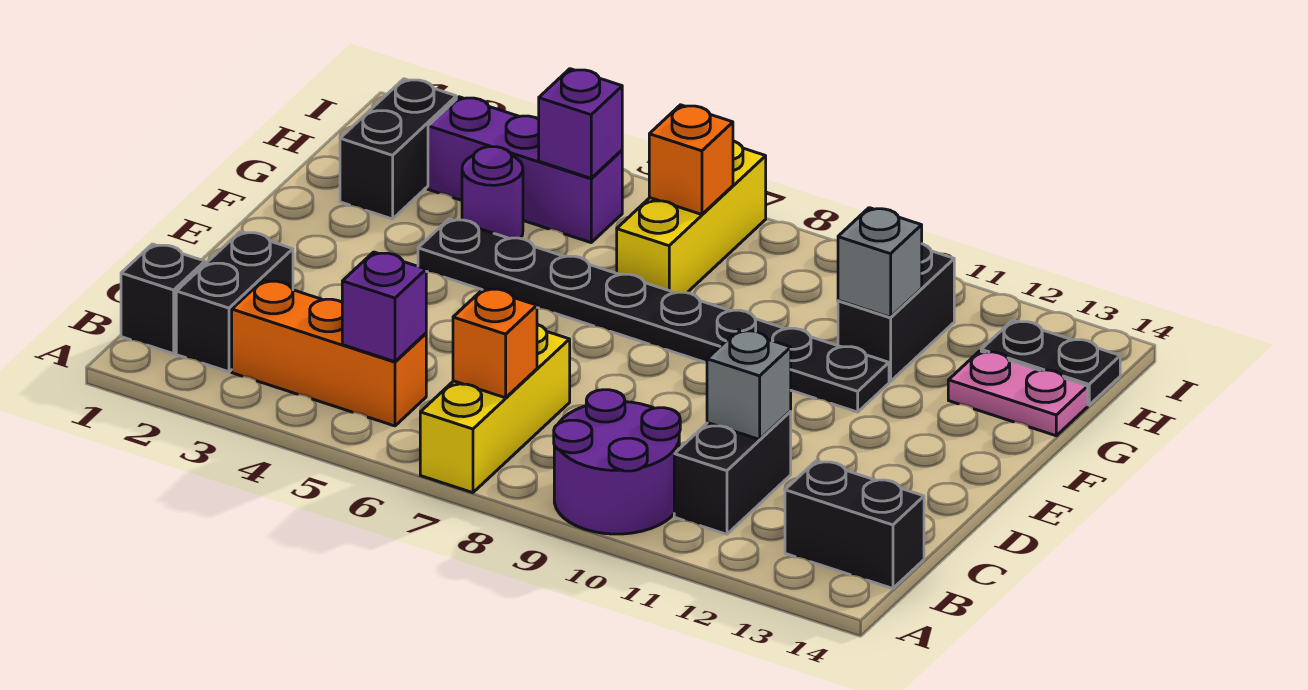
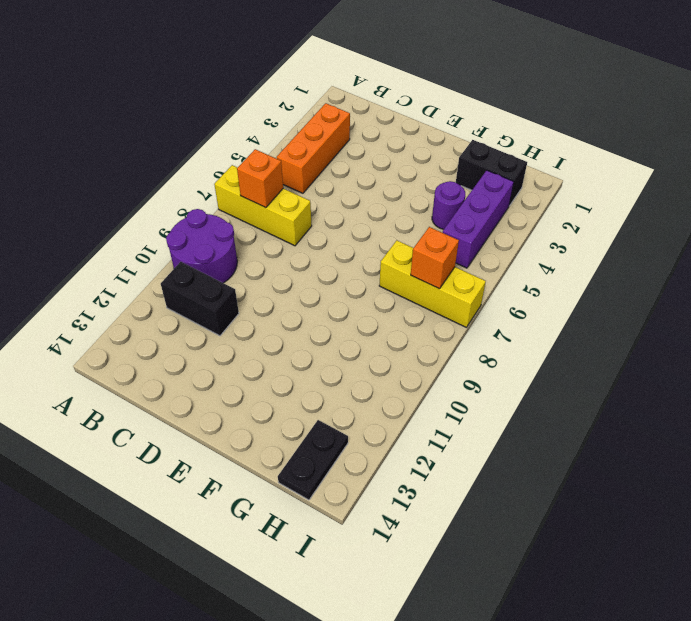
none -> black 1x1 brick [121,244,205,354]
none -> black 1x2 brick [176,232,293,372]
none -> black 1x2 brick [785,461,924,589]

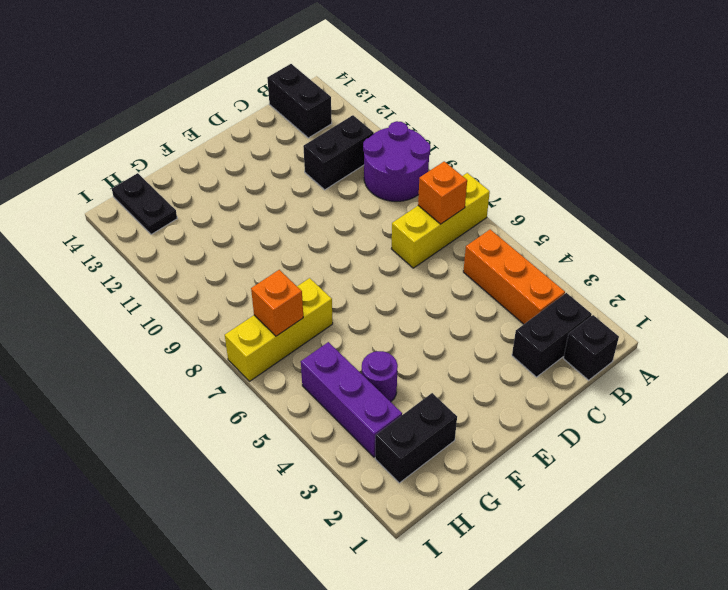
none -> black 1x8 plate [418,219,889,412]
none -> black 1x2 brick [838,244,954,382]
none -> pink 1x2 plate [948,351,1088,436]

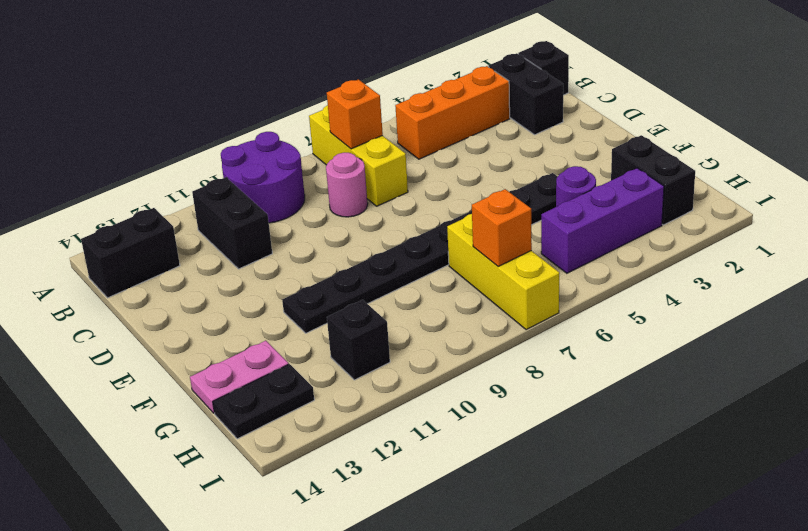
pink 1x1 round brick [326,153,368,217] -> none
black 1x1 brick [327,300,390,380] -> black 1x2 brick [838,244,954,382]
none -> purple 1x1 brick [342,252,426,362]
none -> grey 1x1 brick [707,330,791,439]
none -> grey 1x1 brick [838,208,922,317]

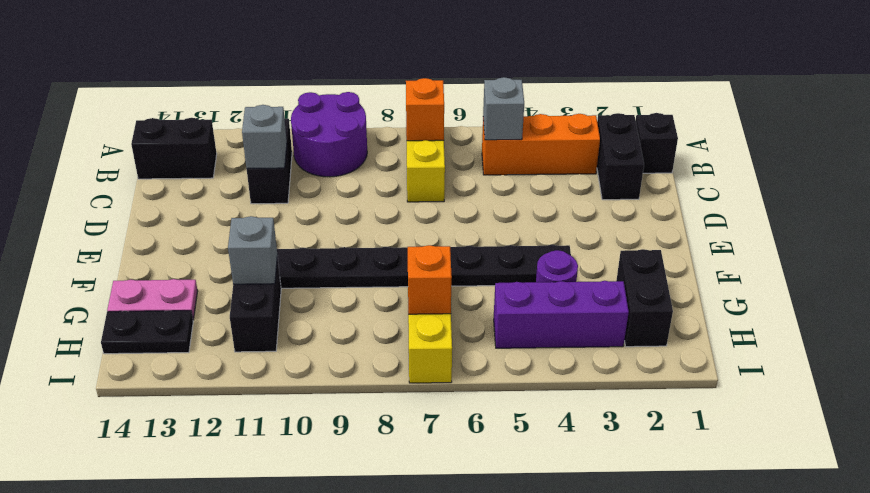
grey 1x1 brick [483,77,524,140] -> purple 1x1 brick [342,252,426,362]
none -> purple 1x1 brick [539,69,622,178]

